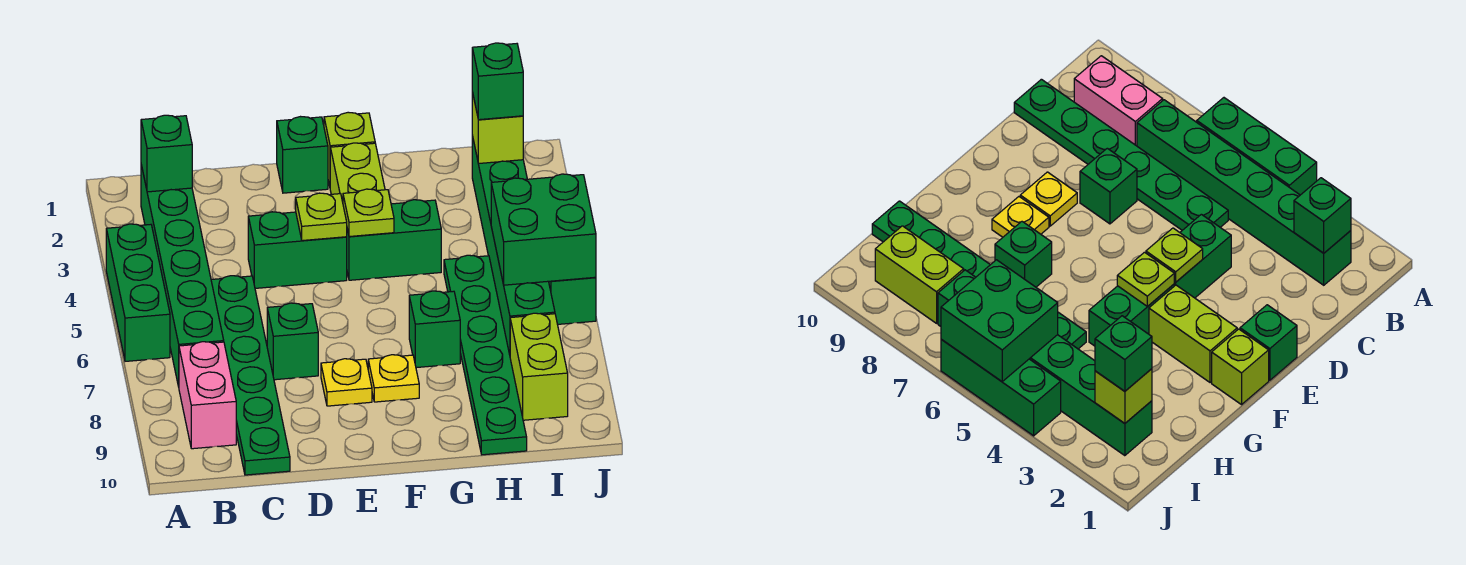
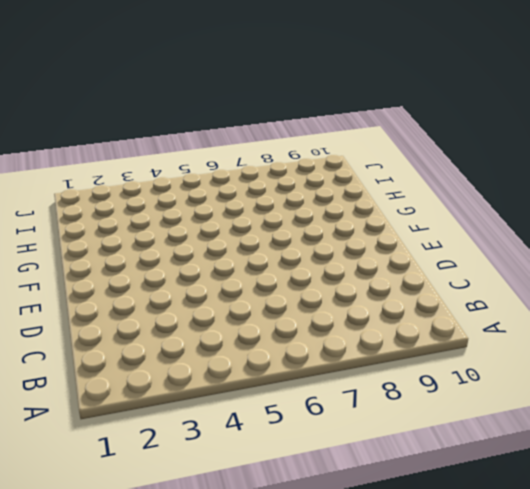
none -> green 1x3 brick [106,224,170,361]
none -> green 1x6 brick [141,165,224,387]
none -> pink 1x2 brick [179,342,236,449]

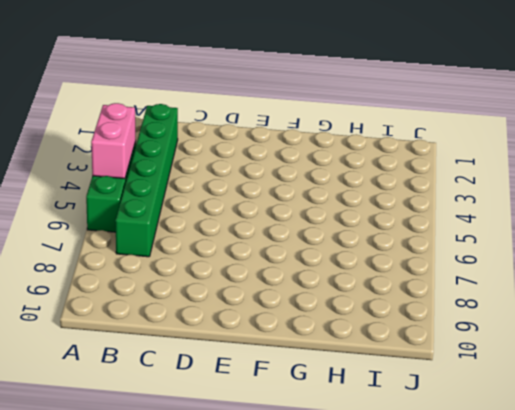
pink 1x2 brick [91,103,136,179] -> pink 1x2 brick moved to [179,342,236,449]
none -> green 1x6 plate [211,276,290,475]
none -> green 1x2 brick [248,212,347,288]
none -> green 1x1 brick [267,303,318,380]

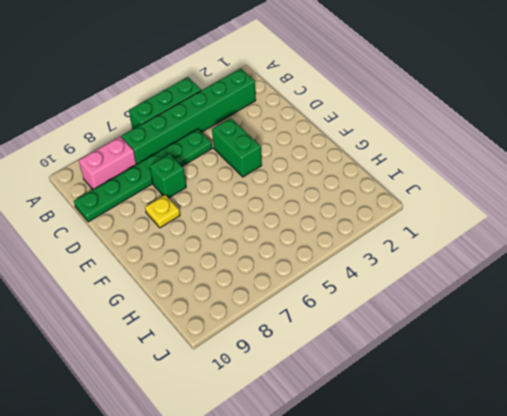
none -> green 1x1 brick [277,117,328,193]
none -> lime 1x1 brick [324,112,375,186]
none -> lime 1x2 brick [330,143,385,202]

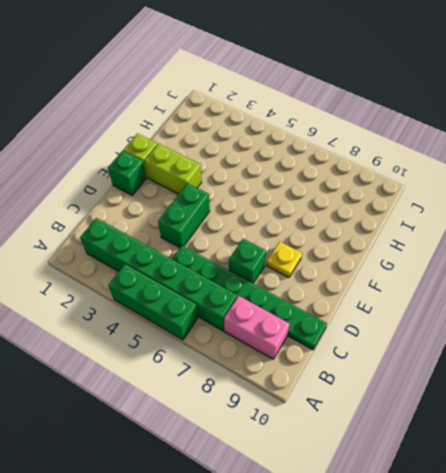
none -> green 1x2 brick [347,200,441,280]
none -> yellow 1x1 plate [368,355,419,402]
none -> green 1x1 brick [409,291,460,368]

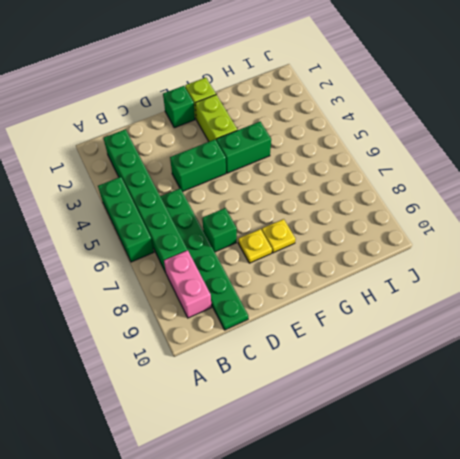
none -> green 1x1 brick [409,291,460,368]
none -> green 1x6 plate [444,255,527,455]
none -> green 1x6 brick [472,136,555,355]

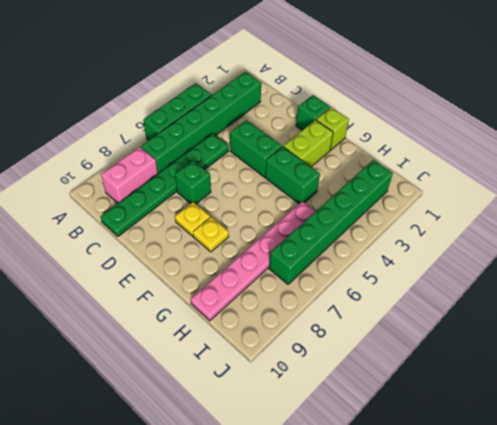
pink 1x6 plate [191,201,316,321] -> green 1x6 plate [444,255,527,455]
none -> green 1x1 brick [409,291,460,368]
none -> lime 1x2 brick [510,313,568,420]
none -> green 1x3 brick [549,277,596,324]

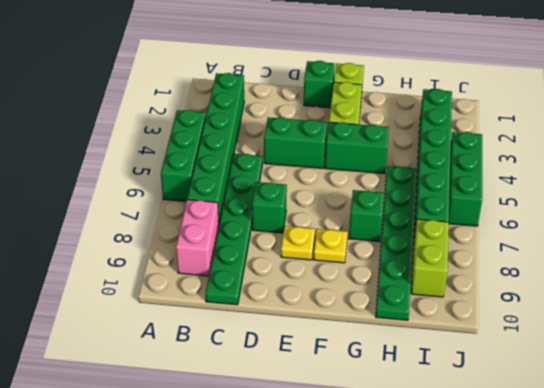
none -> green 1x1 brick [141,115,192,192]
none -> lime 1x1 plate [296,193,347,241]
none -> lime 1x1 plate [343,189,394,237]

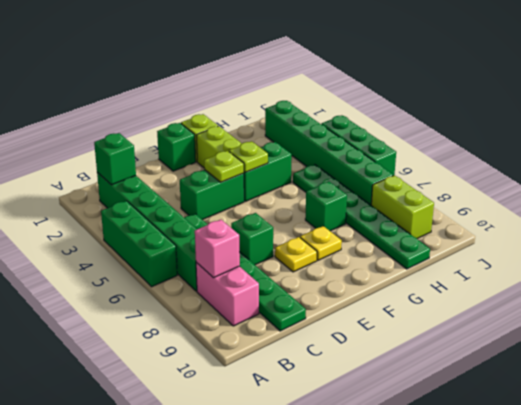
pink 1x1 brick [195,220,240,278] -> none
none -> lime 1x1 brick [472,92,523,164]
none -> green 2x2 brick [491,174,596,285]
none -> green 1x1 brick [472,43,523,120]

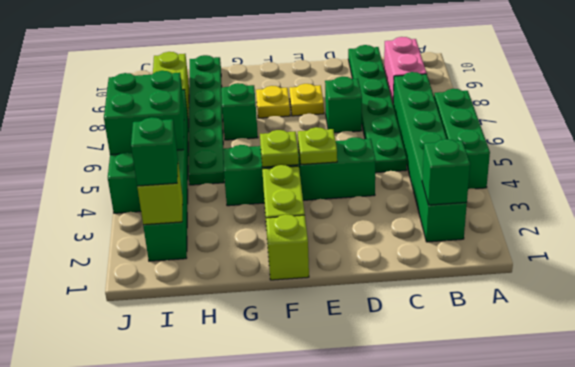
none -> green 1x1 brick [277,117,328,193]

